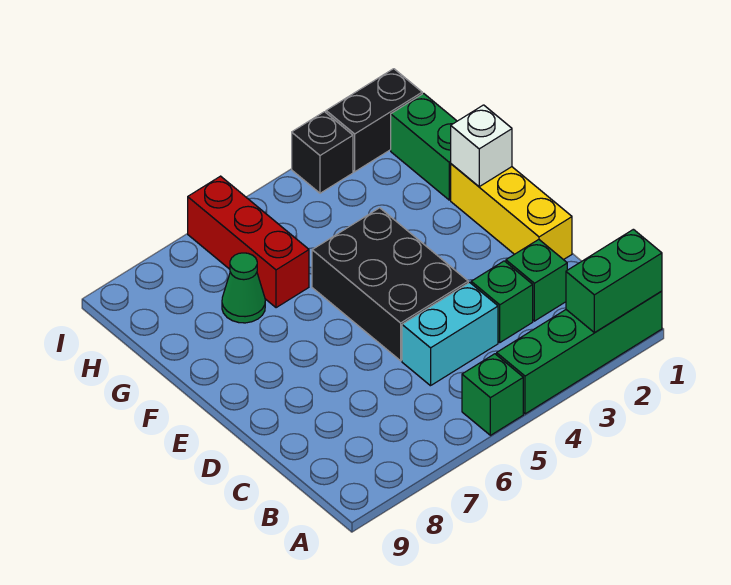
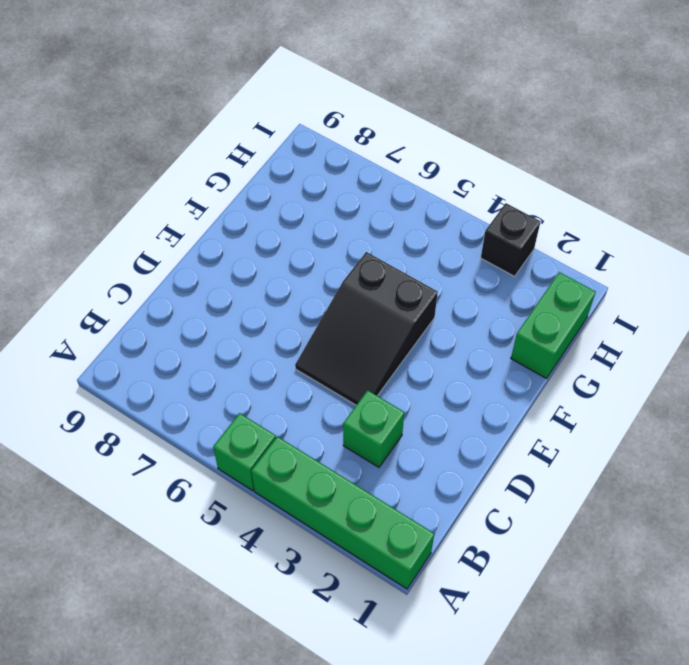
black 2x3 slope [295,252,438,405] -> black 2x3 brick [312,208,468,361]
none -> green 1x1 brick [506,240,567,321]
none -> cyan 1x2 brick [402,282,498,386]
none -> yellow 1x3 brick [451,164,572,260]

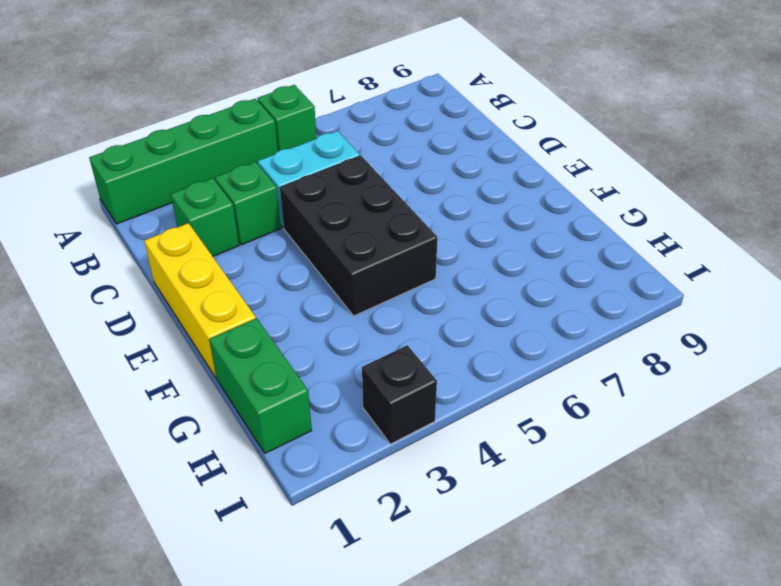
none -> red 1x3 brick [188,176,309,308]
none -> green 1x1 cone [222,253,265,323]
none -> black 1x2 brick [326,69,422,172]

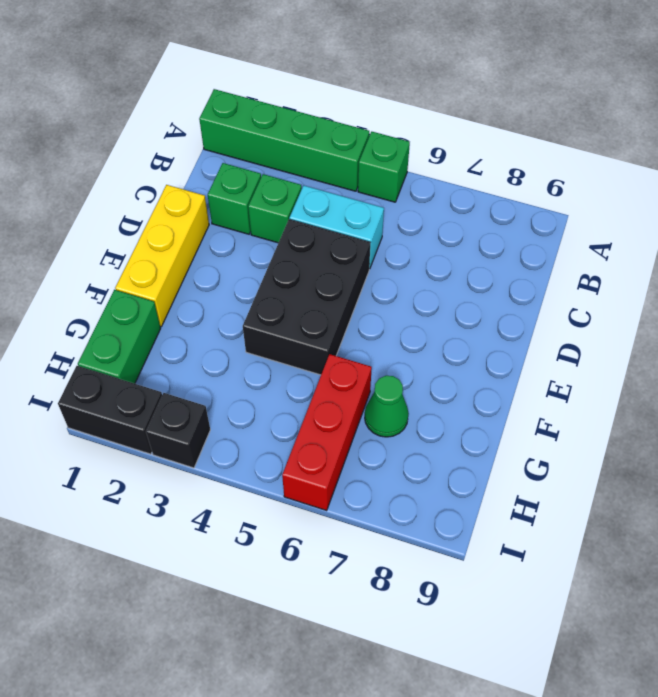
none -> green 1x2 brick [566,229,662,333]
none -> white 1x1 brick [451,105,512,187]

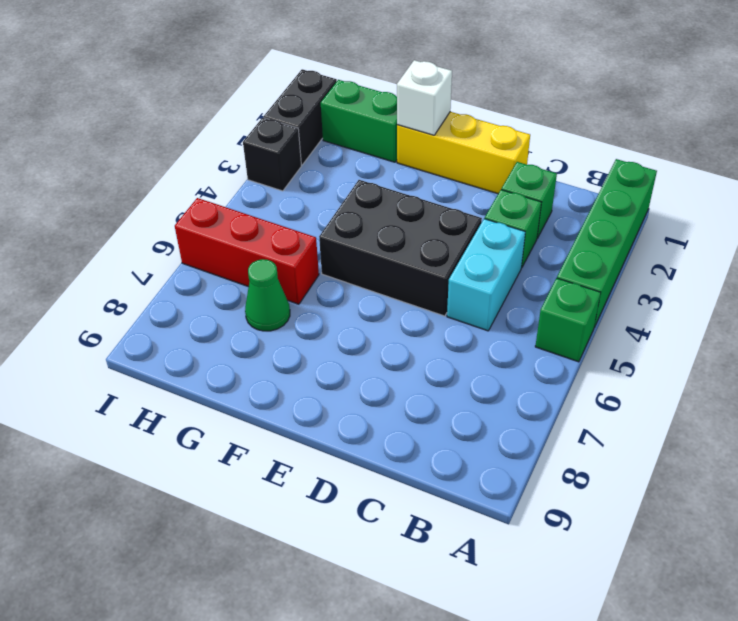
none -> green 1x2 brick [566,229,662,333]

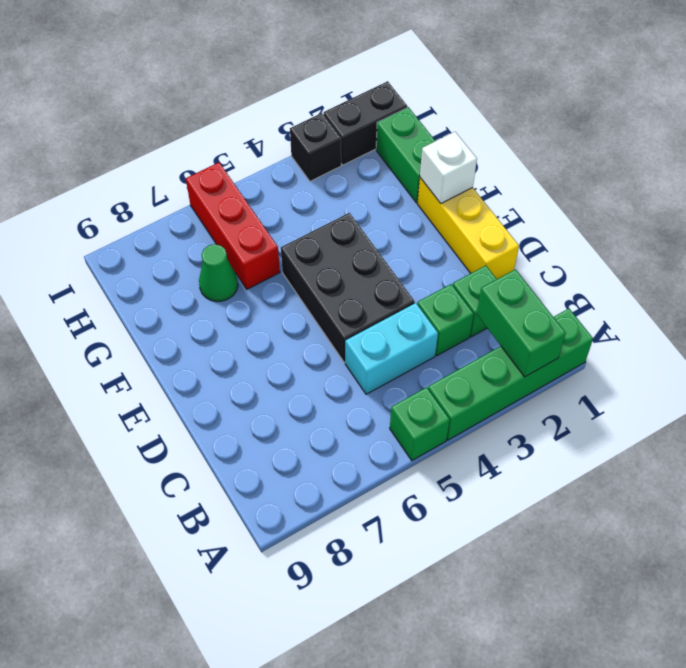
green 1x2 brick [477,269,566,377] -> green 1x2 brick turned to [566,229,662,333]

